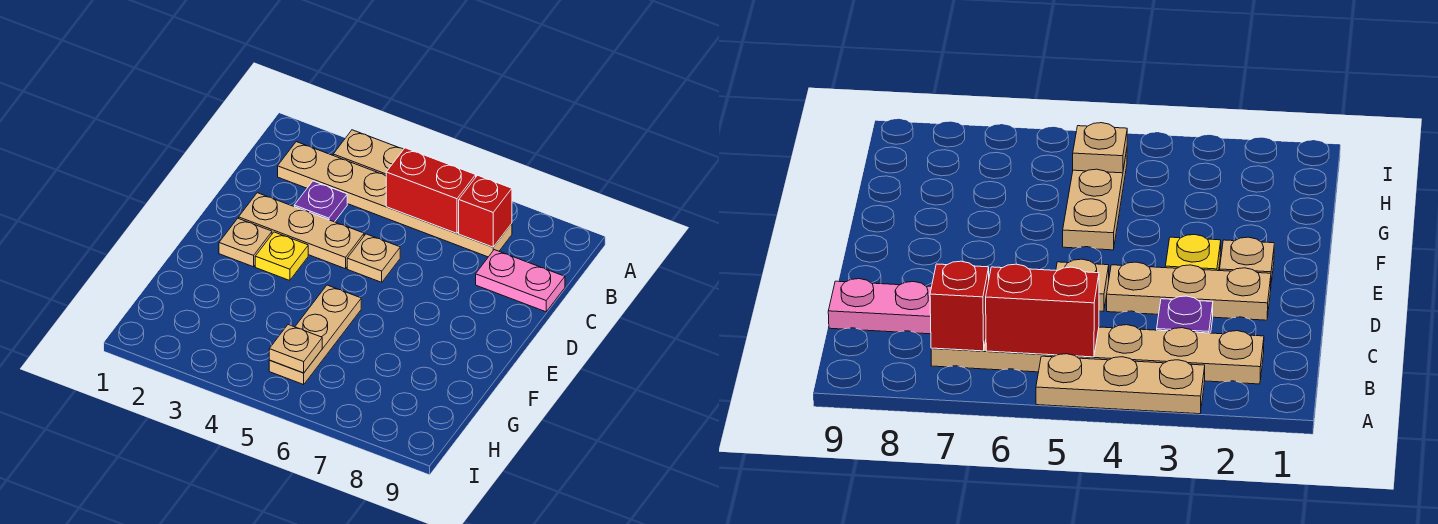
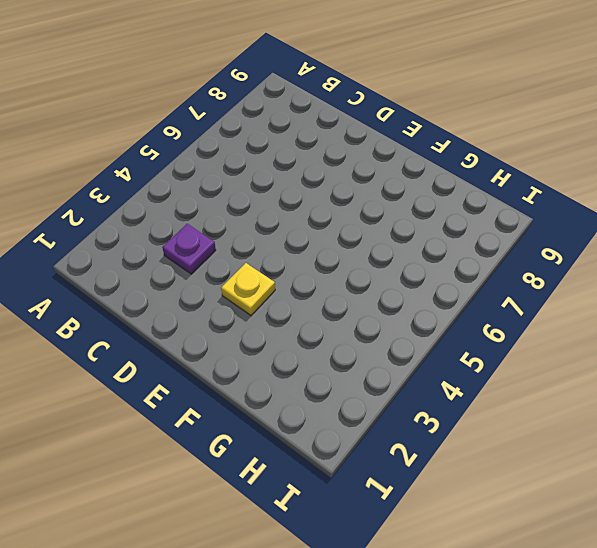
none -> tan 1x3 plate [333,130,404,175]
none -> tan 1x6 plate [278,142,512,257]
none -> pink 1x2 plate [476,250,565,312]

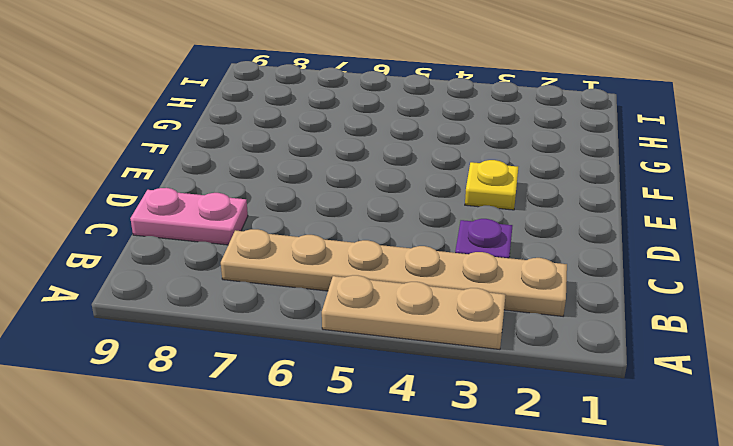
none -> tan 1x3 plate [239,193,364,269]
none -> tan 1x1 plate [347,234,400,282]
none -> tan 1x1 plate [219,218,272,267]

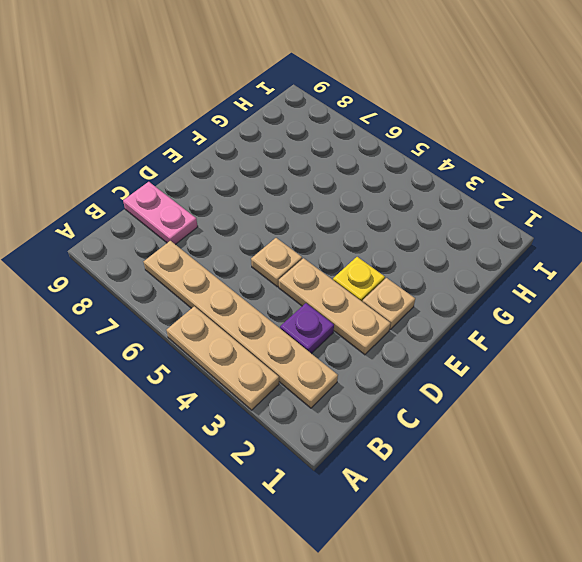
none -> tan 1x3 plate [269,285,361,385]
none -> red 1x2 brick [386,148,476,233]
none -> red 1x1 brick [459,175,512,247]

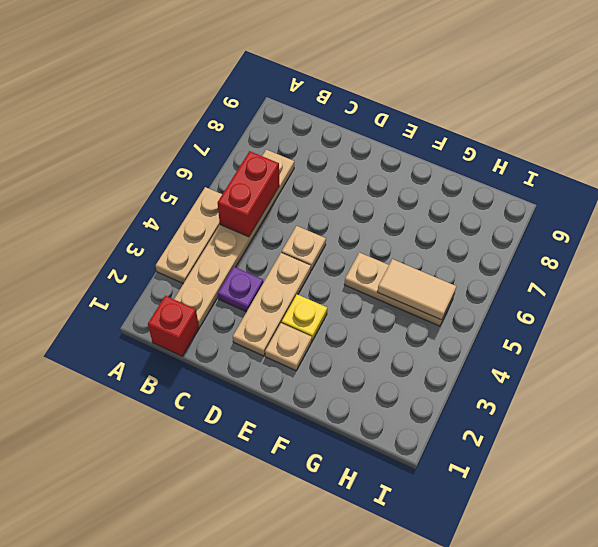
red 1x1 brick [148,296,199,356] -> red 1x1 brick moved to [459,175,512,247]
tan 1x2 tile [377,259,456,320] -> tan 1x1 plate [269,325,322,373]
none -> pink 1x2 plate [476,250,565,312]

